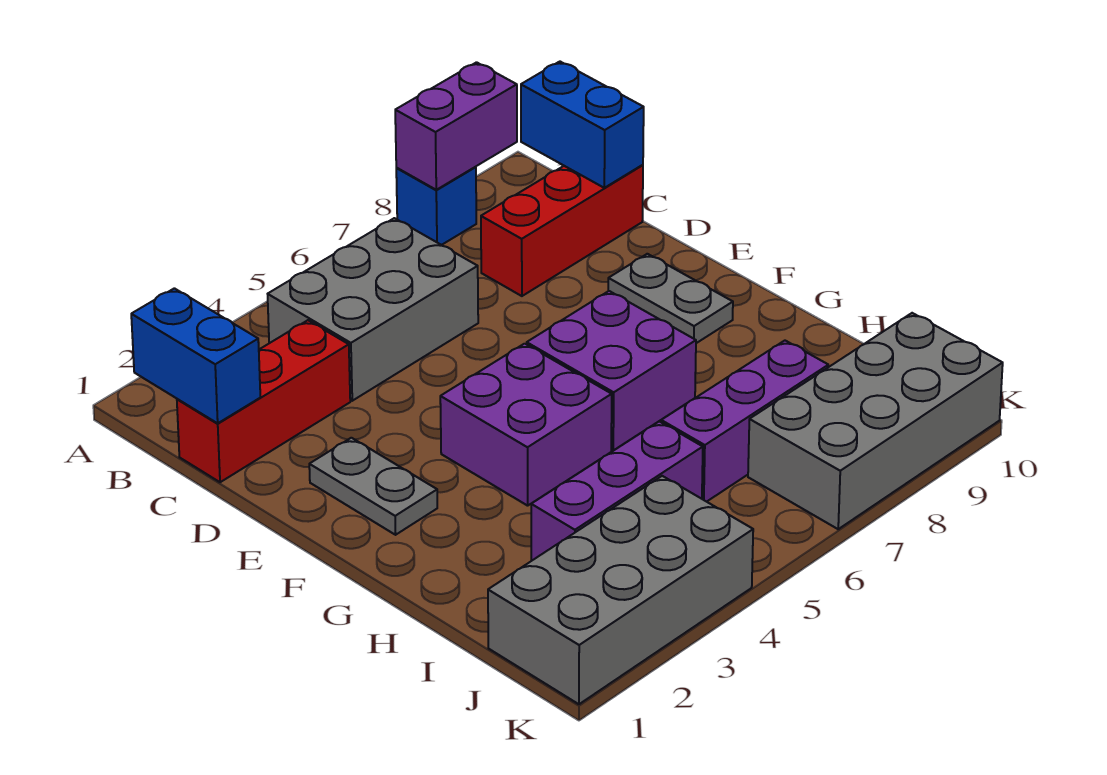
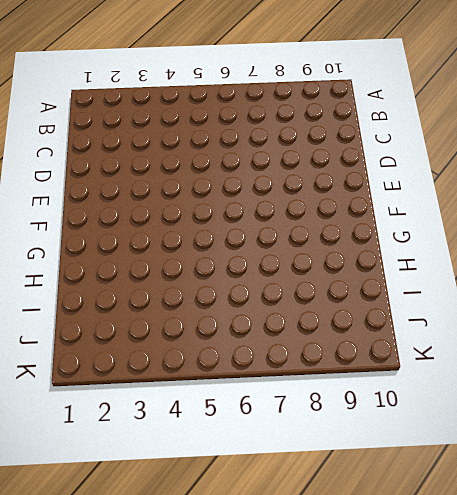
none -> blue 1x1 brick [396,167,476,245]
none -> grey 2x3 brick [268,218,478,401]
none -> red 1x3 brick [177,320,350,482]

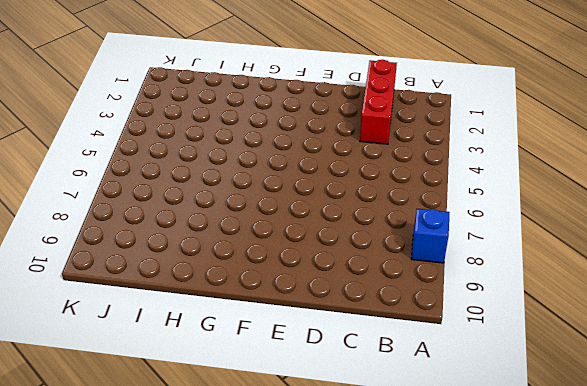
none -> grey 2x3 brick [268,218,478,401]
none -> red 1x3 brick [481,165,643,296]
none -> grey 1x2 plate [309,438,437,535]

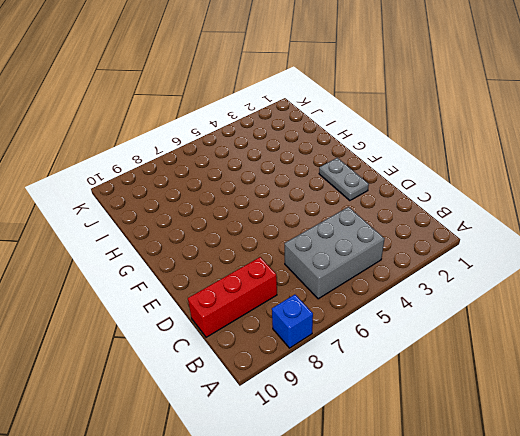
none -> red 1x3 brick [177,320,350,482]
none -> grey 1x2 plate [608,254,733,343]
none -> purple 2x2 brick [440,344,612,506]

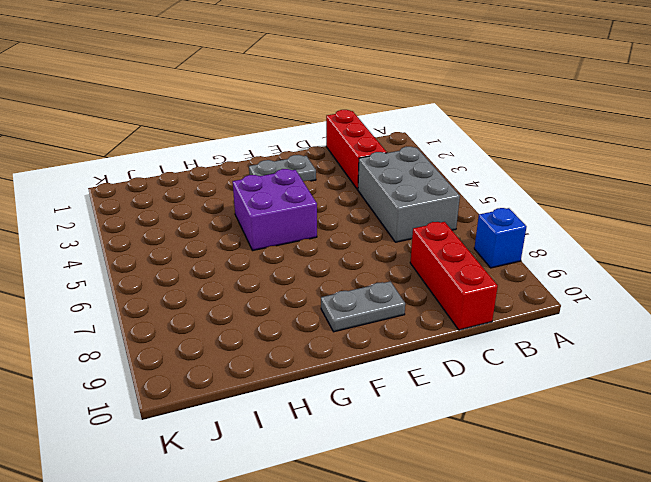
none -> purple 2x2 brick [527,291,696,451]
none -> purple 1x3 brick [531,421,703,561]
none -> purple 1x3 brick [661,341,828,502]

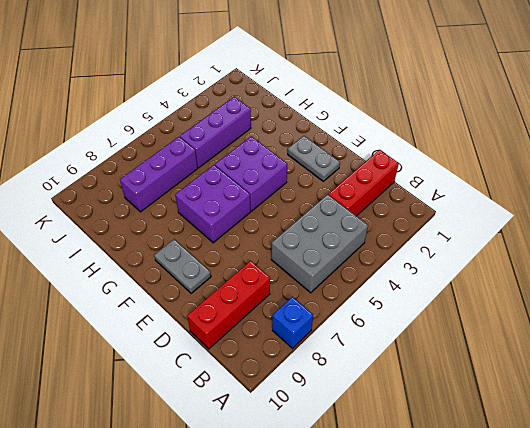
none -> grey 2x4 brick [488,476,753,704]
none -> grey 2x4 brick [748,313,1003,529]
none -> purple 1x2 brick [395,62,517,190]

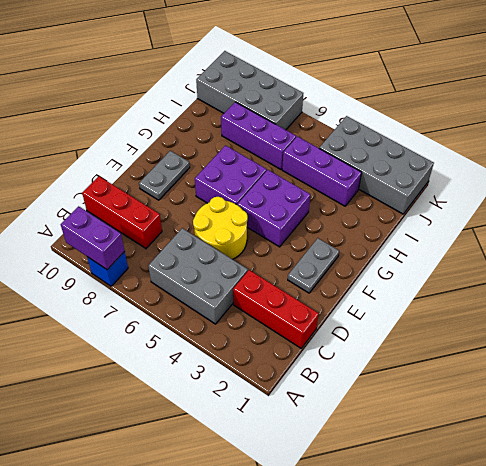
yellow 2x2 round brick [193,197,248,259] -> none
none -> blue 1x2 brick [131,288,260,423]
none -> blue 1x2 brick [521,62,644,188]

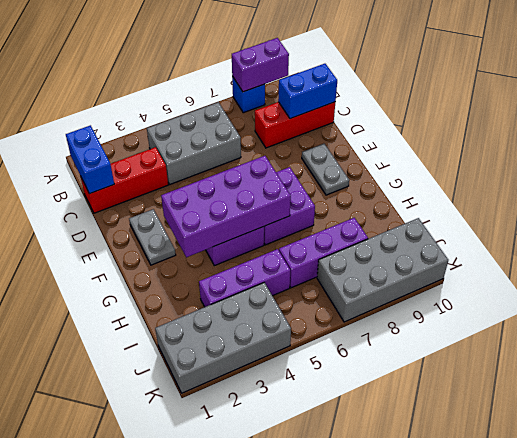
blue 1x2 brick [278,64,337,119] -> blue 1x2 brick turned to [521,62,644,188]
purple 2x4 brick [161,156,291,257] -> none

